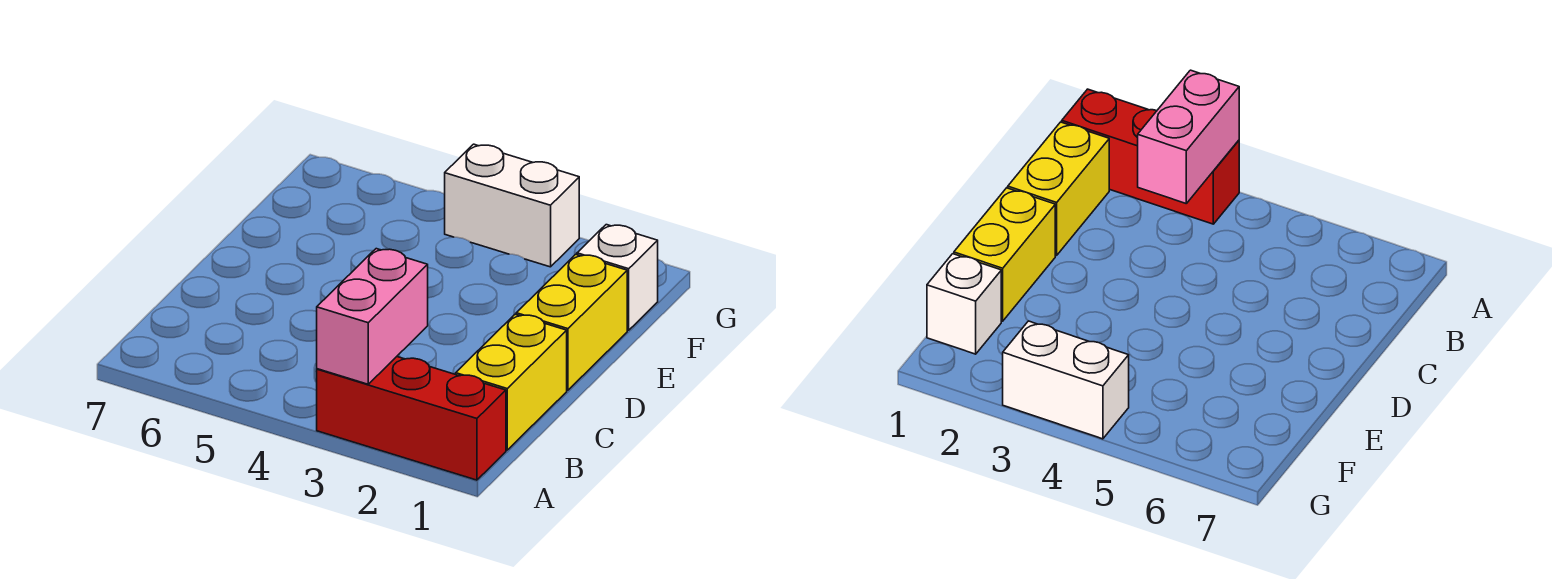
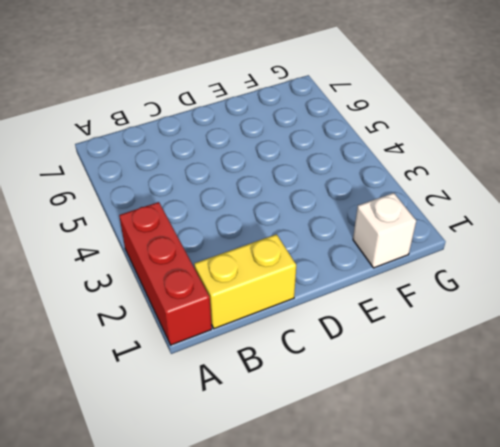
none -> yellow 1x2 brick [516,254,627,390]
none -> white 1x2 brick [445,144,579,267]

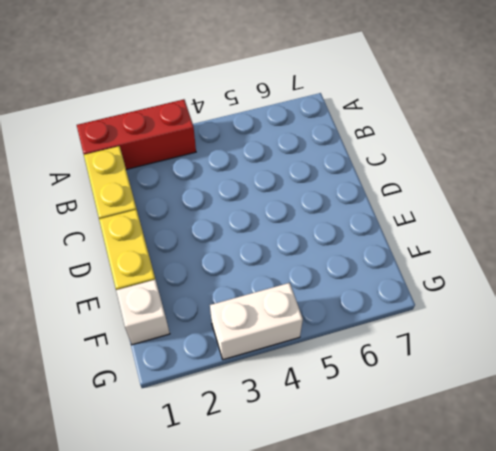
none -> pink 1x2 brick [317,249,428,384]

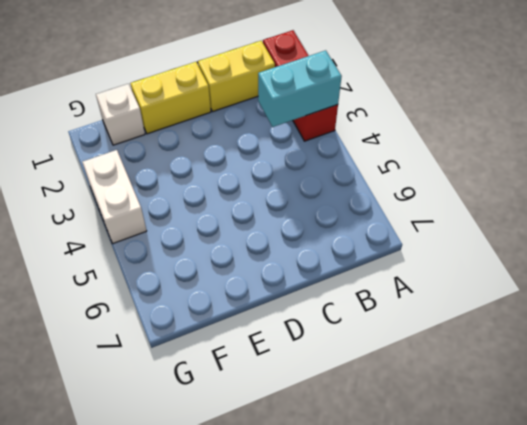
cyan 1x2 brick [258,50,342,127] -> pink 1x2 brick [317,249,428,384]

